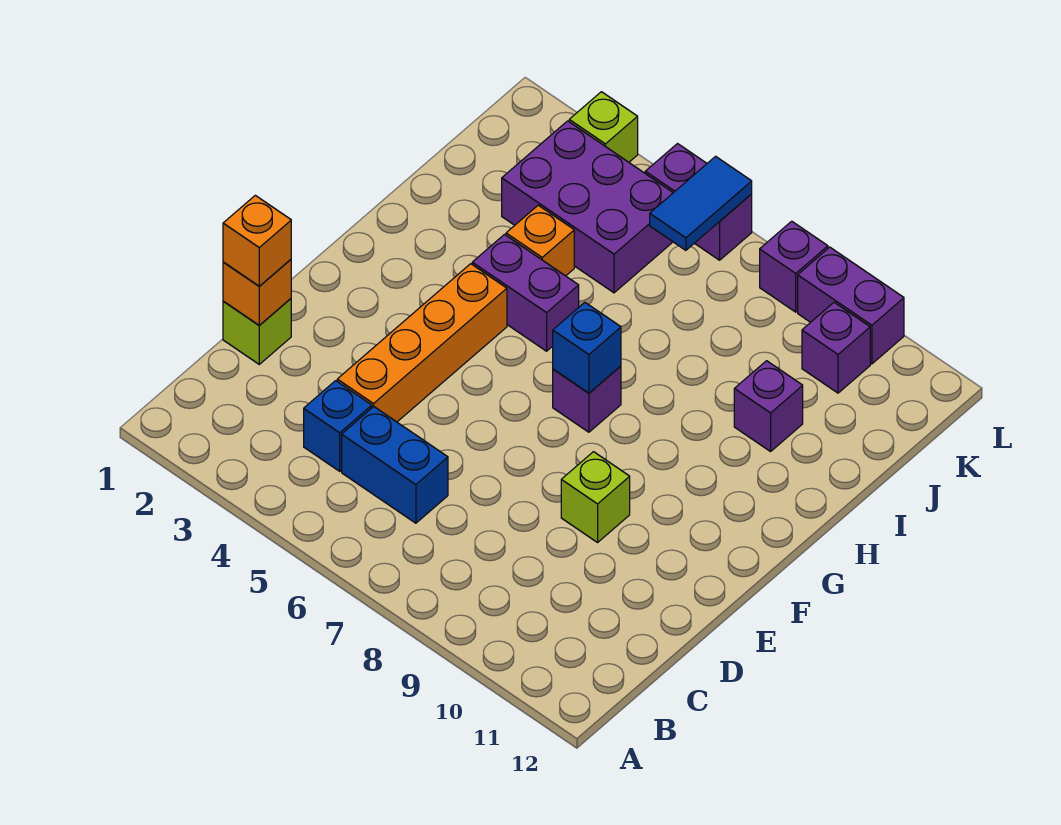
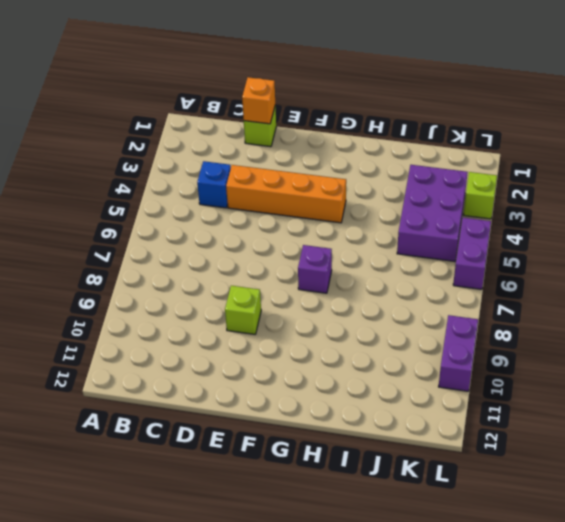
none -> blue 1x2 brick [342,407,448,523]
none -> purple 1x2 brick [472,235,579,351]
none -> orange 1x1 brick [506,205,574,276]

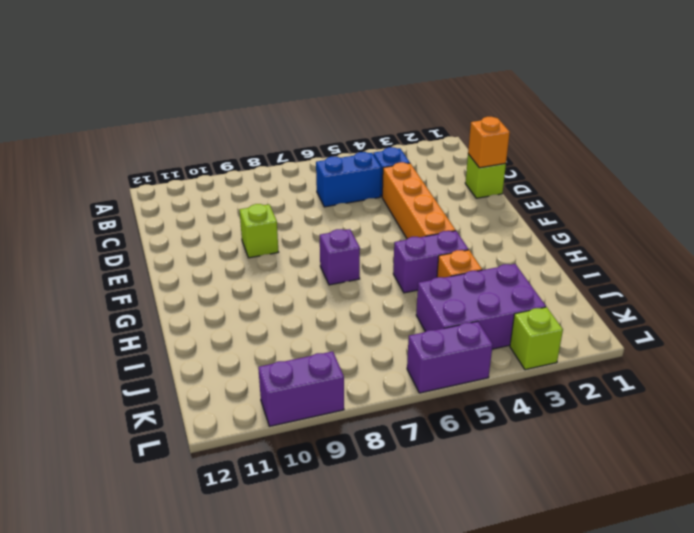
none -> purple 1x1 brick [734,361,803,451]
none -> purple 1x1 brick [802,302,870,393]
none -> purple 1x1 brick [760,221,828,312]

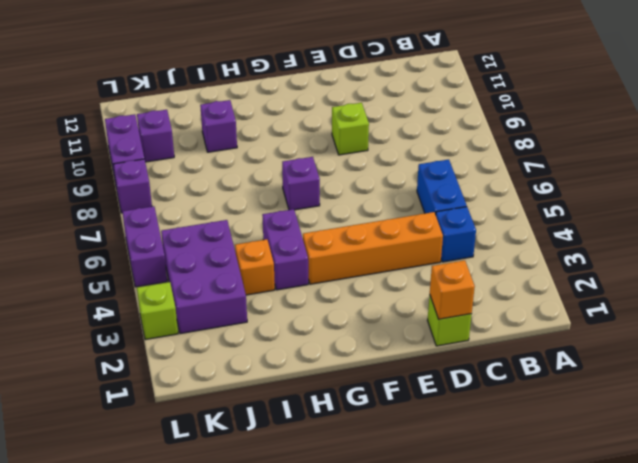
none -> blue 1x1 brick [553,302,621,393]
none -> blue 1x2 tile [650,156,752,250]
none -> orange 1x1 brick [223,195,291,286]

